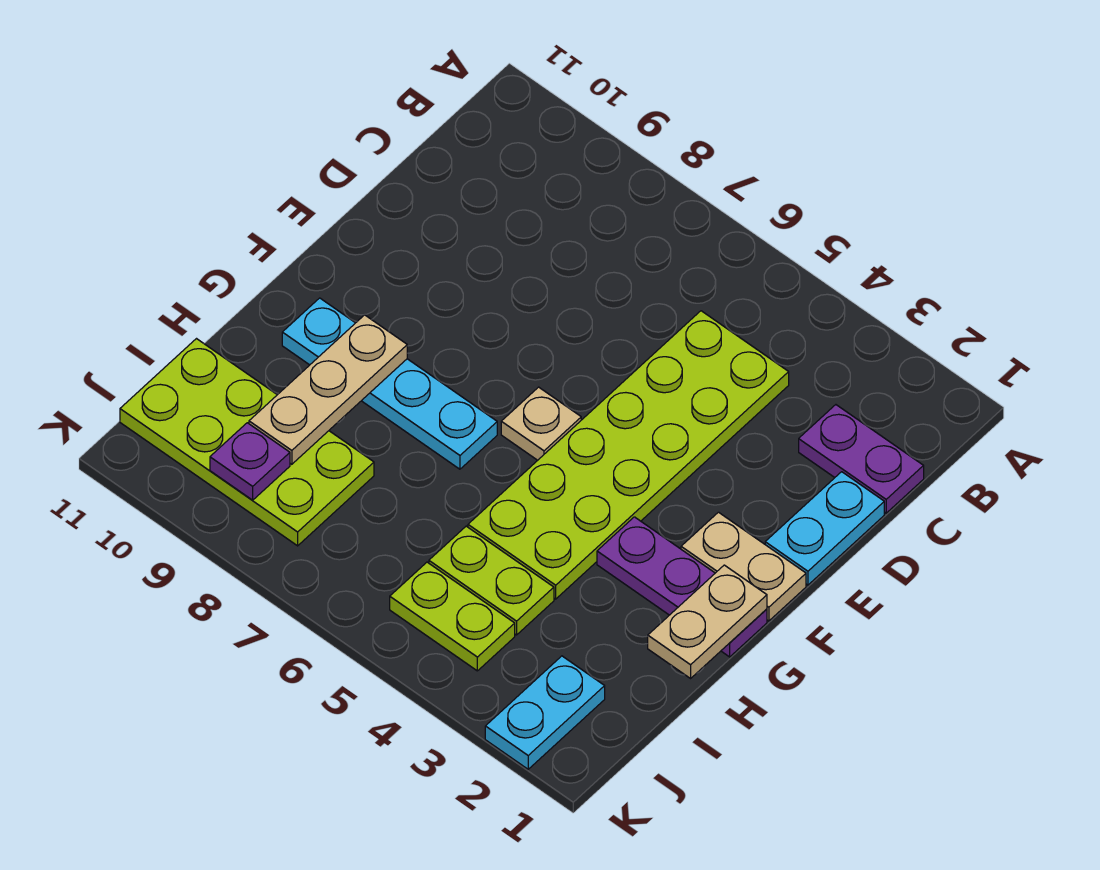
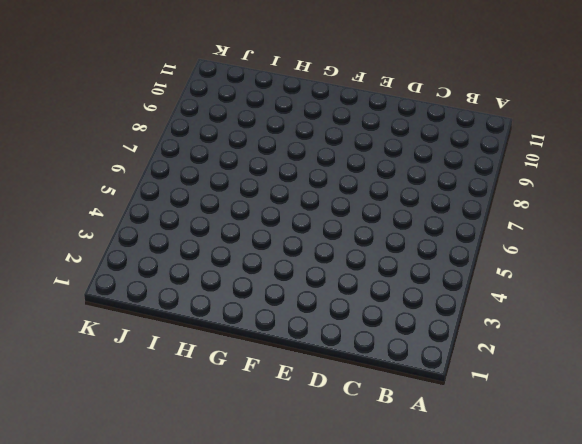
none -> purple 1x2 plate [799,405,924,513]
none -> lime 2x6 plate [468,311,789,599]
none -> cyan 1x2 plate [765,472,884,585]

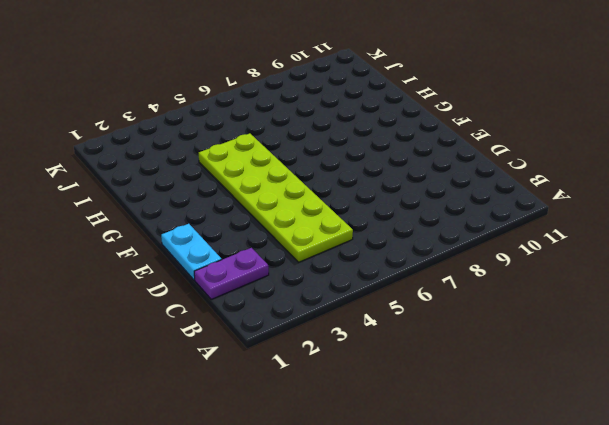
none -> tan 1x2 plate [681,512,806,621]
none -> tan 1x1 plate [501,387,581,460]
none -> purple 1x3 plate [597,517,767,657]

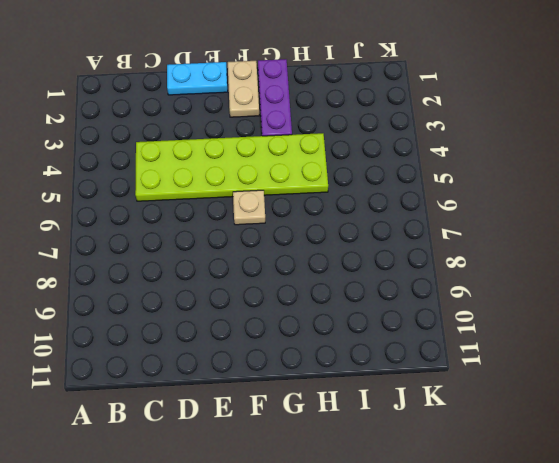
none -> purple 1x2 plate [799,405,924,513]
none -> cyan 1x4 plate [282,298,497,469]
none -> lime 1x2 plate [429,526,554,635]

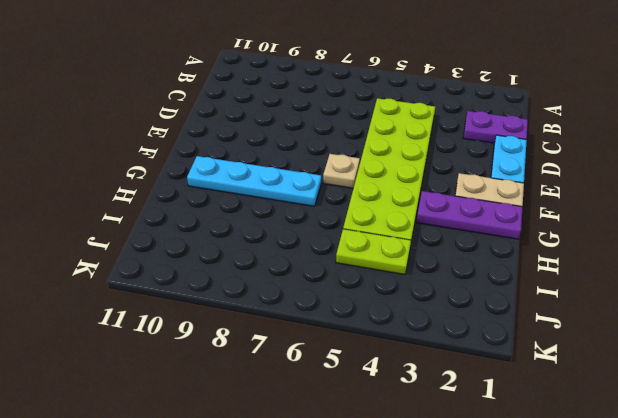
none -> lime 2x4 plate [120,339,374,546]
none -> cyan 1x2 plate [485,656,605,769]
none -> lime 1x2 plate [390,562,515,671]

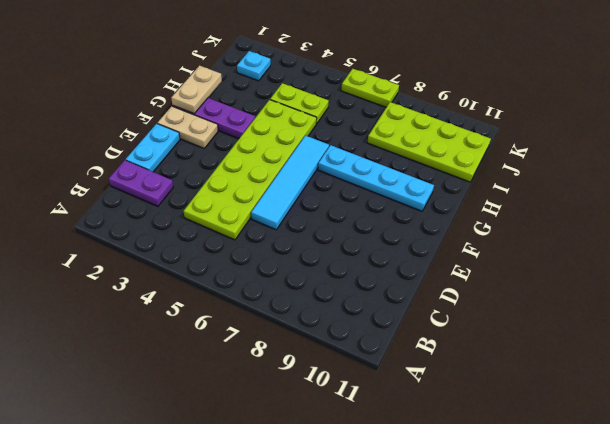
cyan 1x4 tile [251,136,329,230] -> tan 1x1 plate [501,387,581,460]
cyan 1x1 plate [237,51,271,81] -> cyan 1x2 plate [485,656,605,769]
lime 1x2 plate [341,69,399,107] -> lime 1x2 plate moved to [390,562,515,671]
none -> tan 1x3 plate [249,315,407,464]
none -> purple 1x1 plate [210,423,290,500]

